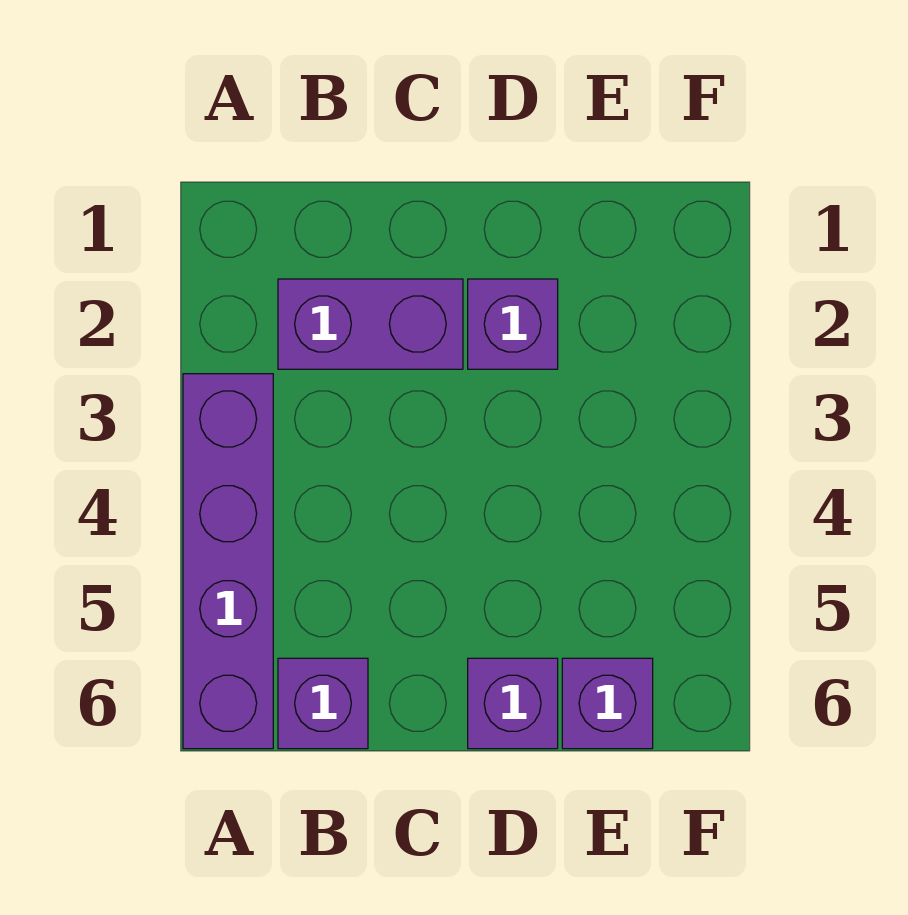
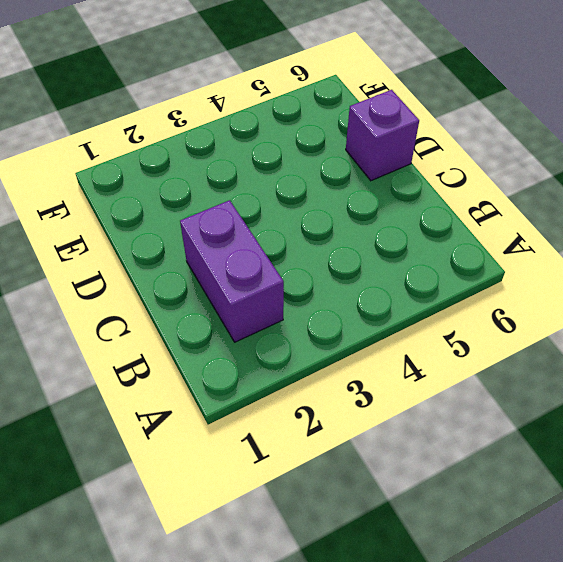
none -> purple 1x4 brick [183,374,273,749]
none -> purple 1x1 brick [278,658,368,749]

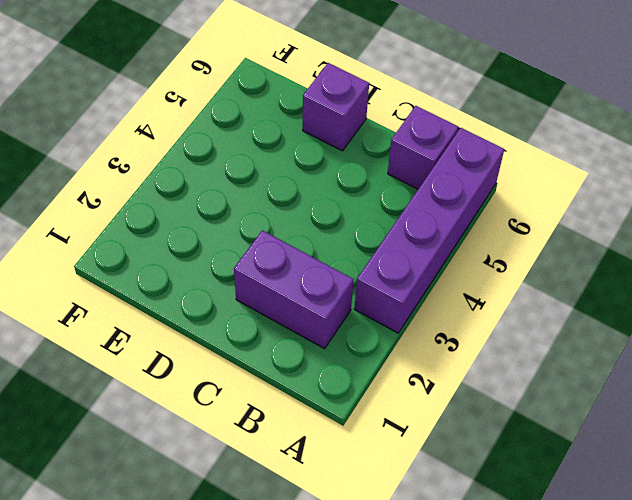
none -> purple 1x1 brick [468,279,558,369]
none -> purple 1x1 brick [562,658,653,749]

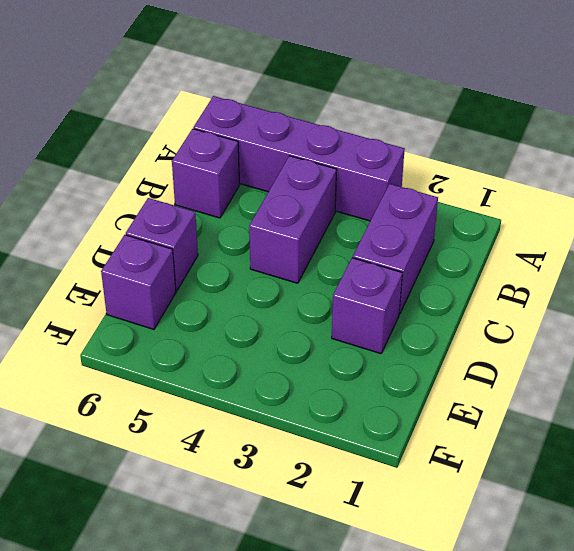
purple 1x2 brick [249,156,337,283] -> none

